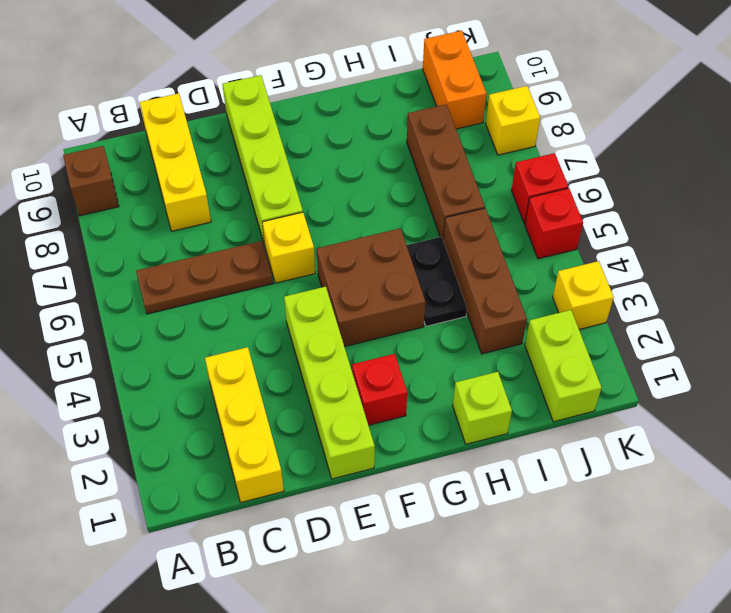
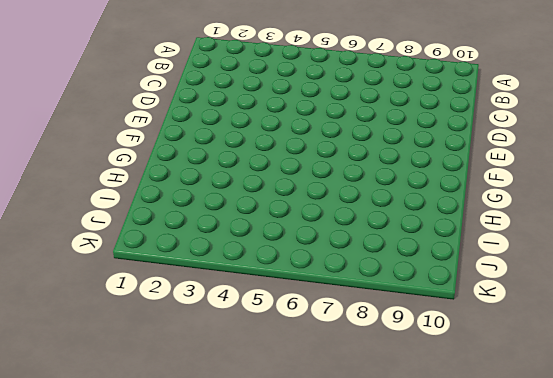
none -> brown 1x1 brick [63,146,119,216]
none -> brown 1x3 plate [136,241,273,314]
none -> yellow 1x3 brick [205,347,284,502]

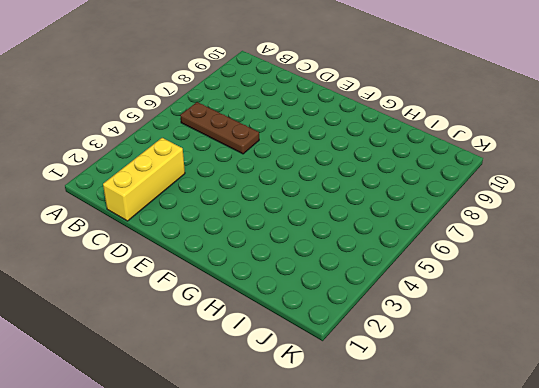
none -> brown 1x1 brick [63,146,119,216]
none -> yellow 1x3 brick [140,93,211,231]
none -> lime 1x4 brick [284,287,375,479]

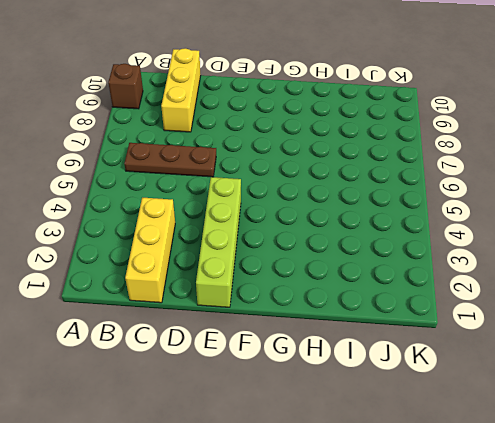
none -> yellow 1x1 brick [262,212,315,283]
none -> lime 1x4 brick [223,75,303,246]
none -> red 1x1 brick [352,354,407,425]

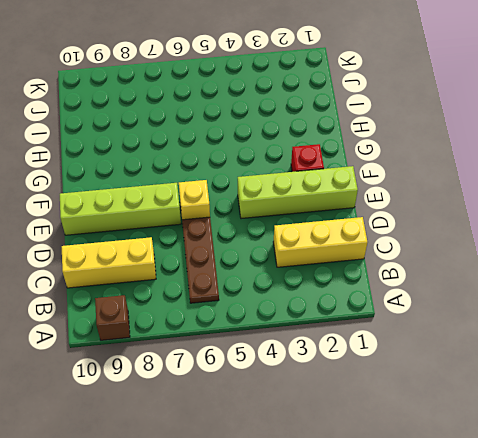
none -> brown 2x2 brick [317,228,426,347]
none -> lime 1x1 brick [453,372,512,444]
none -> black 1x2 plate [407,237,467,326]

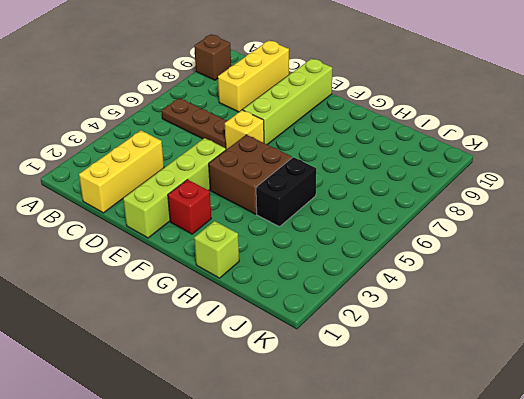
black 1x2 brick [256,157,316,227] -> black 1x2 plate [407,237,467,326]
none -> brown 1x3 brick [443,208,527,354]
none -> brown 1x3 brick [407,104,485,239]
none -> lime 1x2 brick [525,310,602,422]

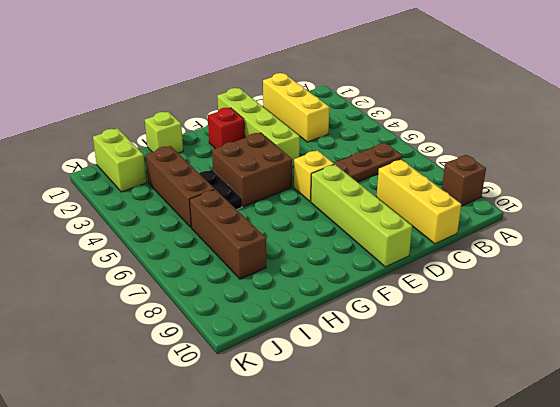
none -> orange 1x2 brick [423,31,487,129]
none -> yellow 1x1 brick [553,261,614,329]
none -> red 1x1 brick [525,188,583,259]

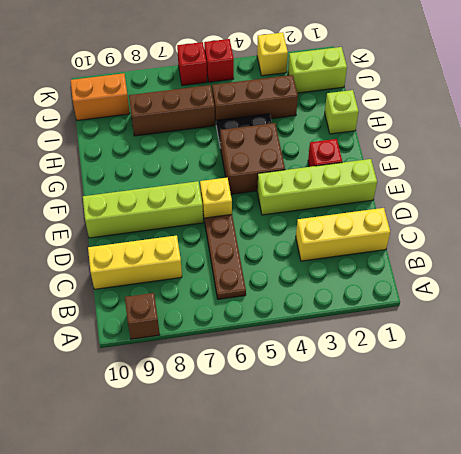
none -> yellow 1x1 brick [486,86,540,155]

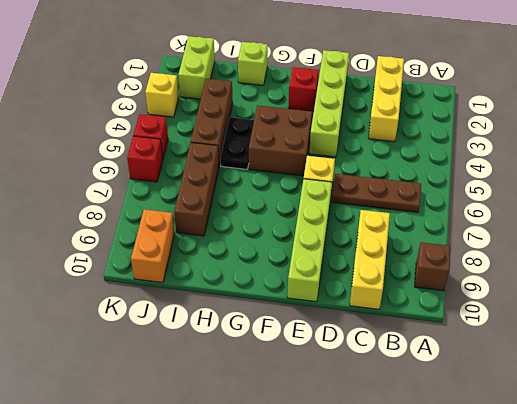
none -> yellow 1x1 brick [486,86,540,155]

